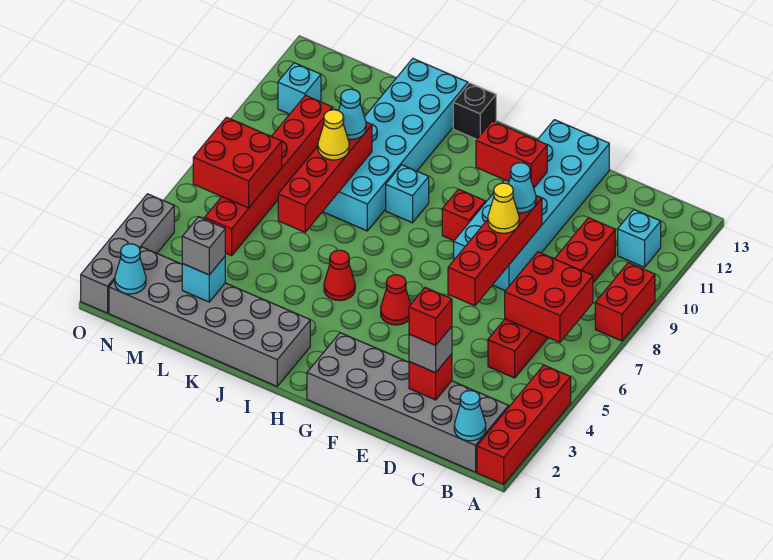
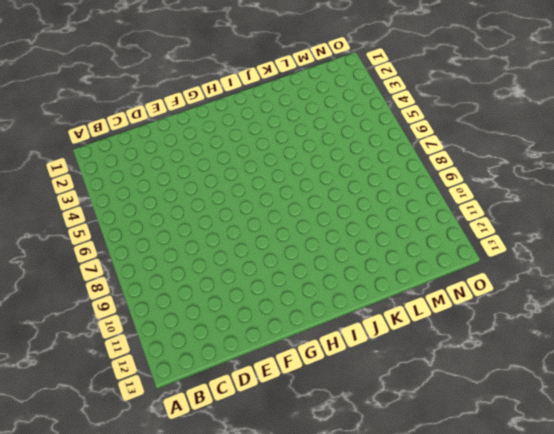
none -> red 1x4 brick [477,365,571,484]
none -> red 1x2 brick [595,263,655,341]
none -> grey 2x6 brick [307,333,509,472]
none -> cyan 1x1 brick [618,210,661,267]

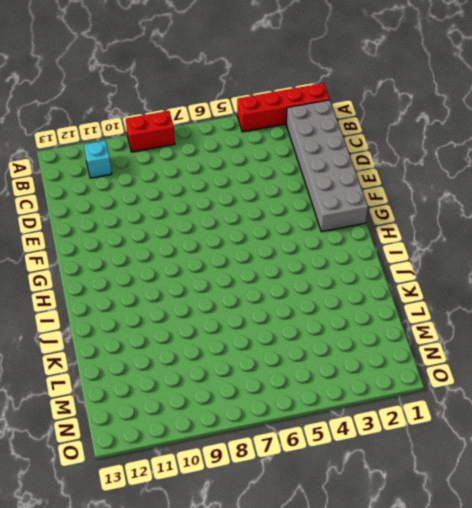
none -> red 1x6 brick [488,218,615,378]
none -> cyan 2x6 brick [454,120,609,291]
none -> red 1x1 cone [381,275,411,325]
none -> red 1x1 brick [442,189,485,241]

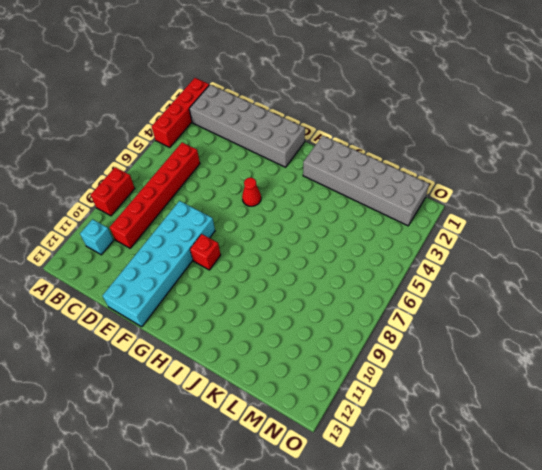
none -> red 1x1 cone [324,250,355,301]
none -> cyan 1x1 brick [386,165,429,223]
none -> black 1x1 brick [453,83,496,139]
none -> cyan 2x6 brick [323,59,468,231]

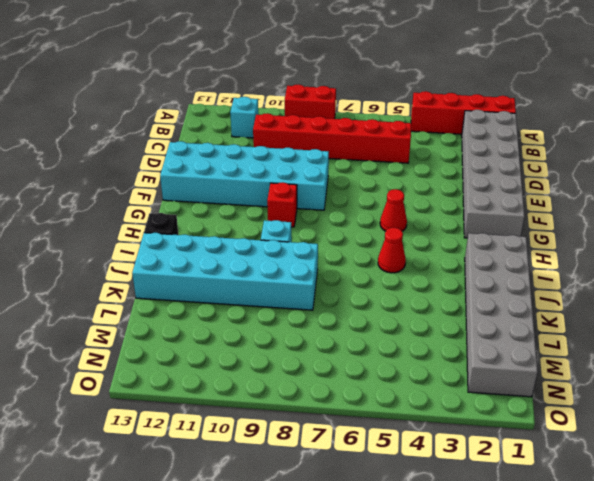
none -> red 1x6 brick [205,95,332,256]
none -> cyan 1x1 brick [278,63,321,114]
none -> grey 1x4 brick [81,194,174,313]
none -> cyan 1x1 cone [454,391,486,441]

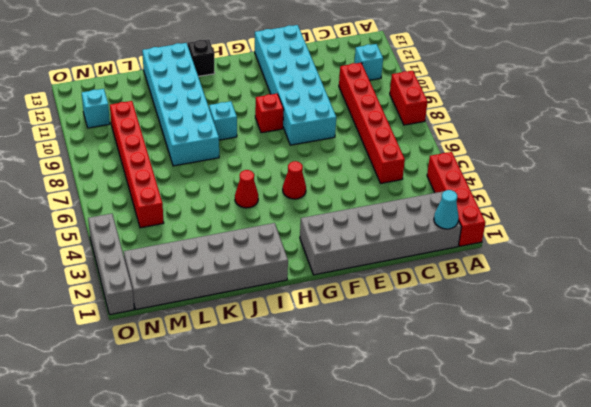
none -> red 2x2 brick [505,252,593,342]
none -> red 1x1 brick [409,354,452,400]
none -> red 1x4 brick [448,196,542,306]
none -> red 1x2 brick [476,121,547,188]

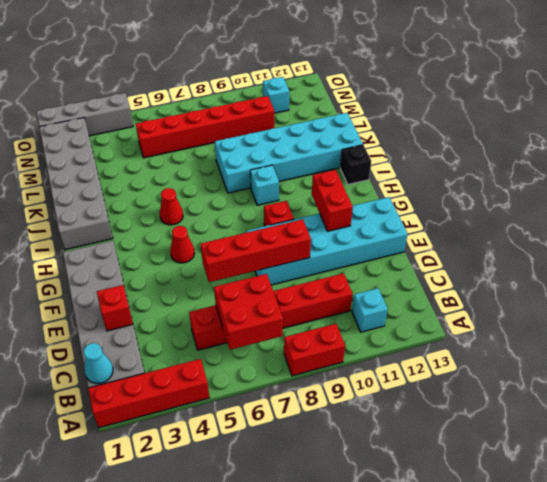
none -> red 1x4 brick [278,122,372,232]
none -> cyan 1x1 brick [182,257,225,302]
none -> red 2x2 brick [193,117,282,208]
none -> cyan 1x1 cone [115,244,146,294]

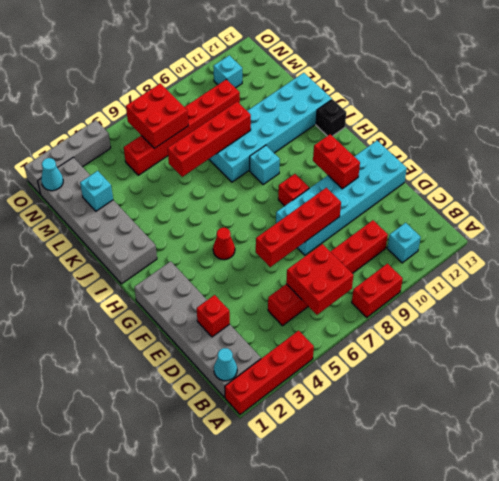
none -> red 1x1 cone [324,250,355,301]
none -> grey 1x1 brick [409,327,452,373]
none -> yellow 1x1 cone [488,183,519,233]
none -> cyan 1x1 cone [508,163,536,213]

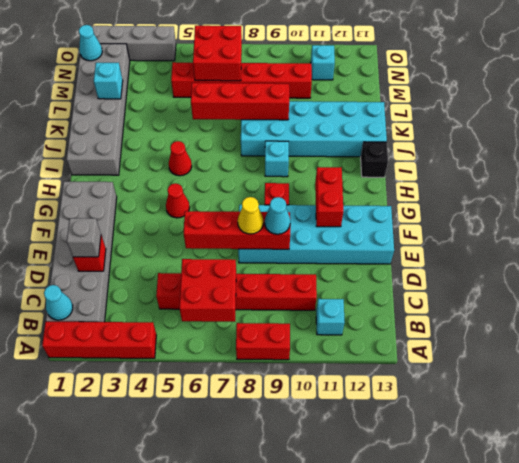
none -> yellow 1x1 cone [318,110,349,160]
none -> cyan 1x1 cone [339,89,366,140]
none -> grey 1x1 brick [182,217,225,275]
none -> red 1x1 brick [409,288,452,345]

